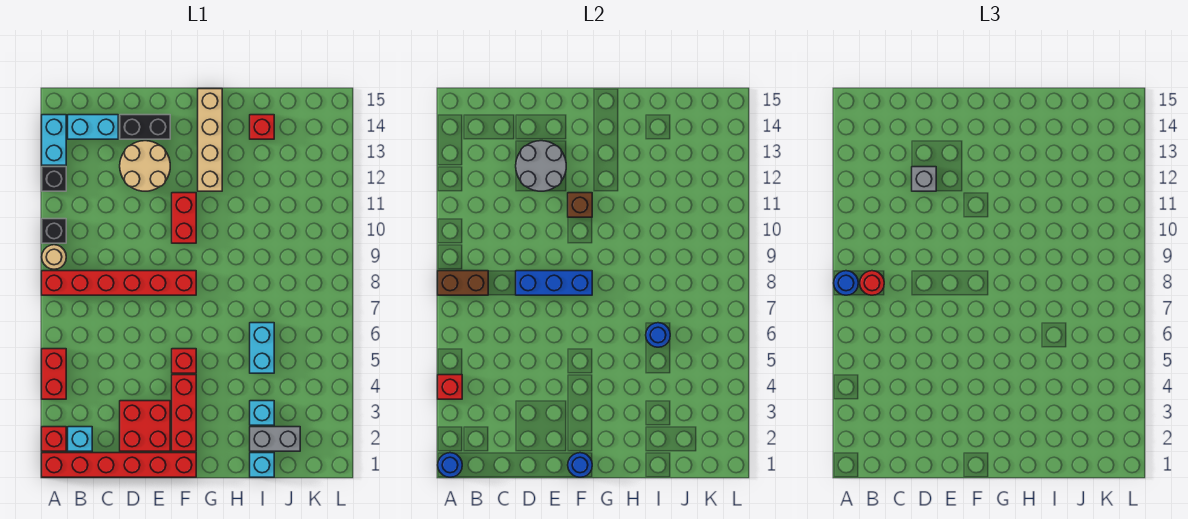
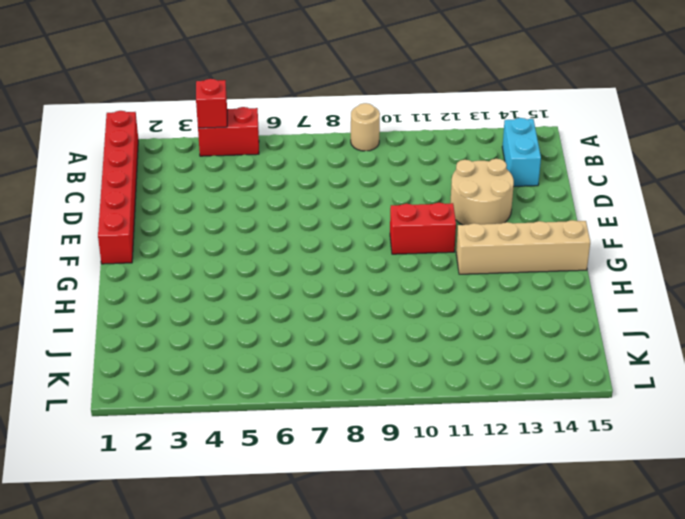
none -> red 1x1 brick [42,427,66,451]
none -> red 1x6 brick [42,271,196,295]
none -> black 1x1 brick [42,219,66,243]
none -> black 1x1 brick [42,167,66,191]

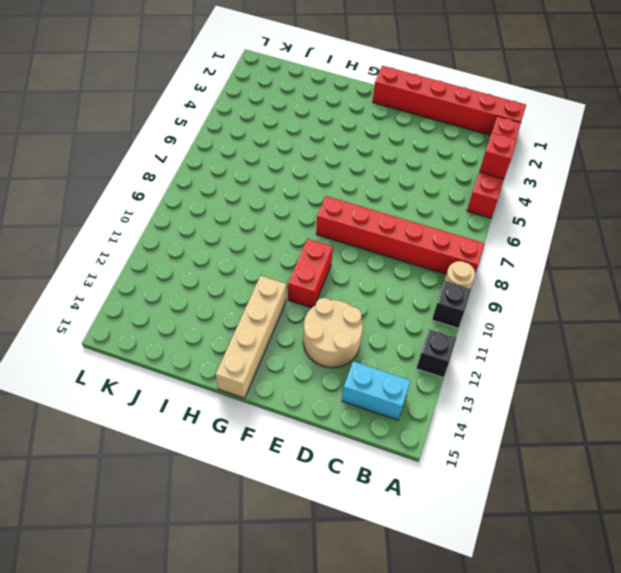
none -> cyan 1x2 brick [42,115,66,165]
none -> cyan 1x1 brick [68,427,92,451]
none -> red 2x2 brick [120,401,170,451]
none -> black 1x2 brick [120,115,170,139]

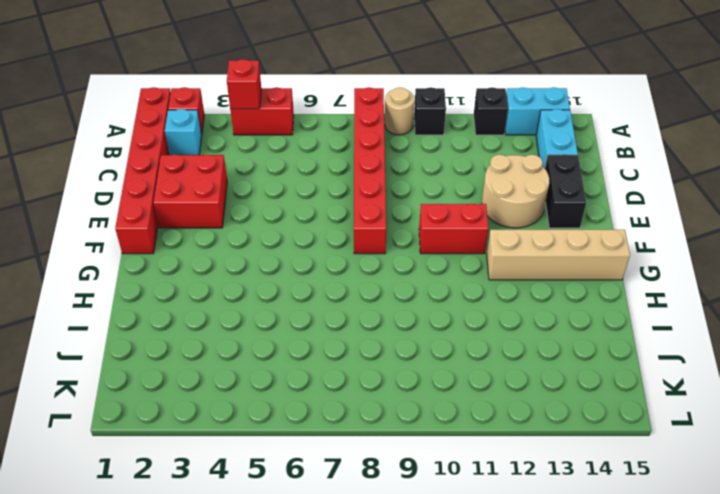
none -> red 1x3 brick [172,375,196,451]
none -> red 1x1 brick [172,349,196,373]
none -> cyan 1x1 brick [250,453,274,477]
none -> grey 1x2 brick [250,427,300,451]

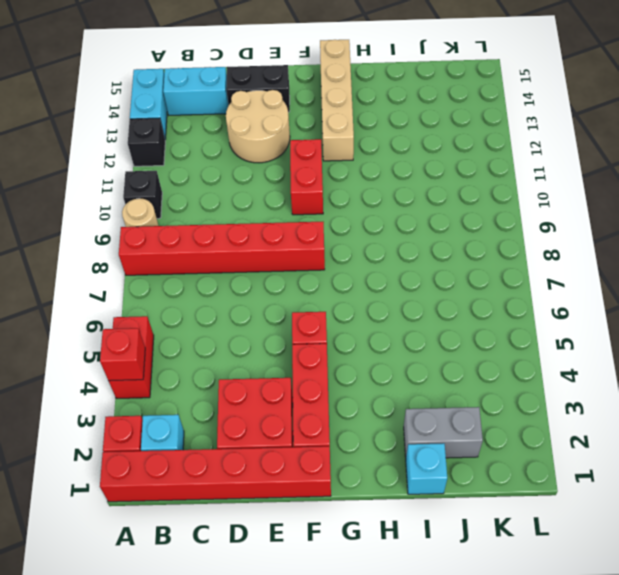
none -> cyan 1x1 brick [250,401,274,425]
none -> cyan 1x2 brick [250,323,274,373]
none -> red 1x1 brick [250,115,274,139]
none -> blue 1x1 round brick [438,453,462,477]

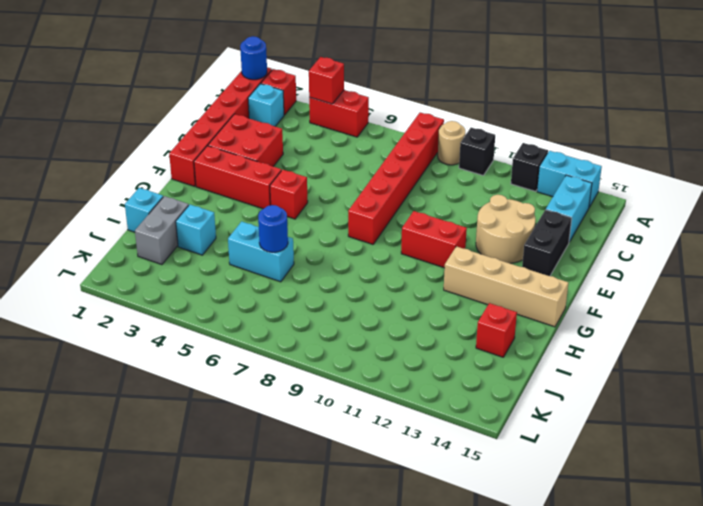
none -> brown 1x2 brick [438,271,488,295]
none -> blue 1x3 brick [516,271,592,295]
none -> grey 2x2 round brick [516,141,566,191]
none -> blue 1x1 round brick [568,453,592,477]

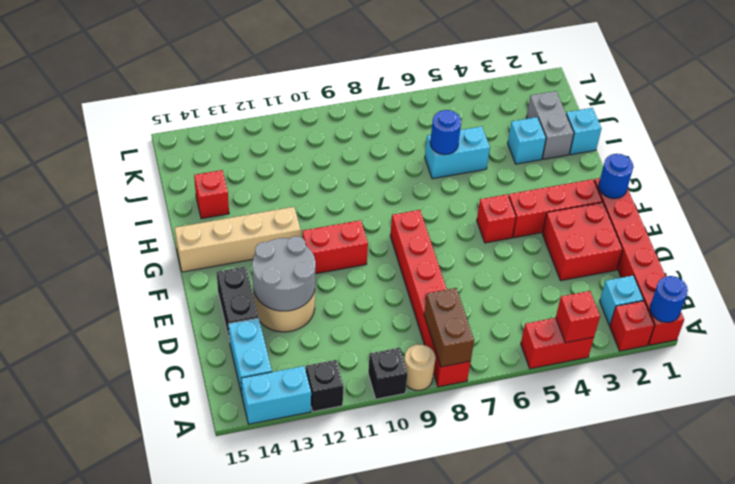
none -> blue 1x3 brick [516,271,592,295]
none -> brown 1x1 brick [568,193,592,217]
none -> blue 1x1 round brick [834,271,858,295]
none -> red 1x1 round brick [860,271,884,295]

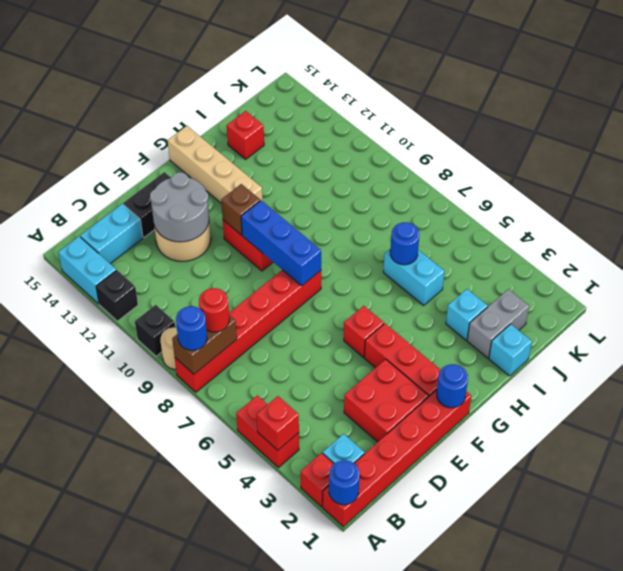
blue 1x3 brick [241,200,321,286] -> blue 1x3 brick turned to [516,271,592,295]
none -> grey 1x1 brick [912,167,936,191]

